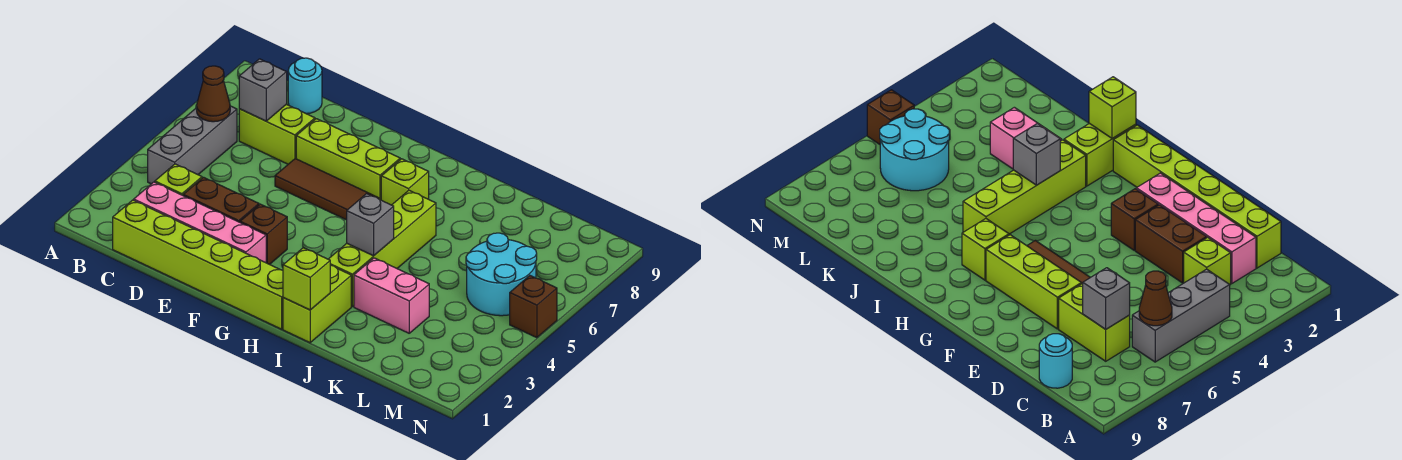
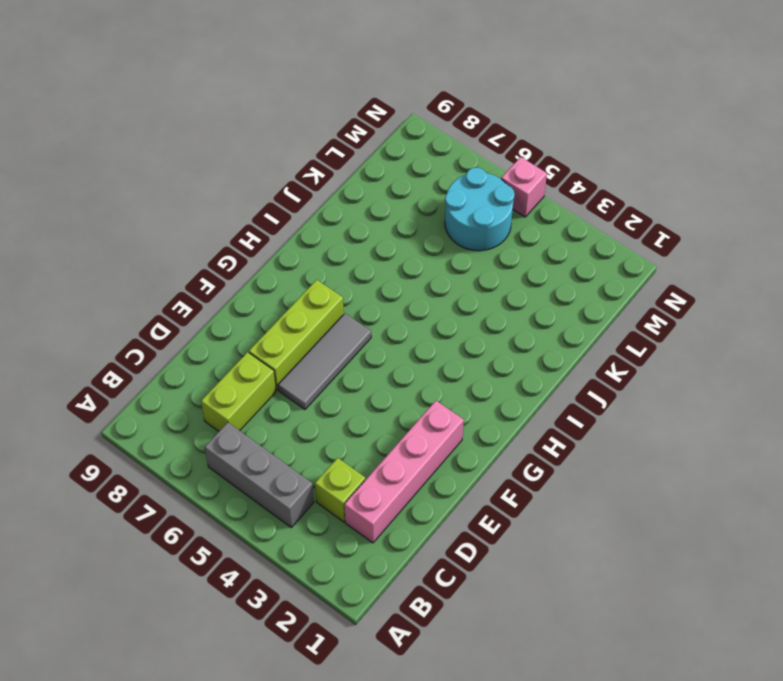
grey 1x3 tile [278,313,371,409] -> brown 1x3 tile [275,159,379,220]
pink 1x1 brick [501,157,547,217] -> brown 1x1 brick [510,276,557,338]
none -> lime 1x6 brick [113,200,283,329]
none -> cyan 1x1 round brick [288,58,322,114]
none -> brown 1x2 brick [183,177,259,222]

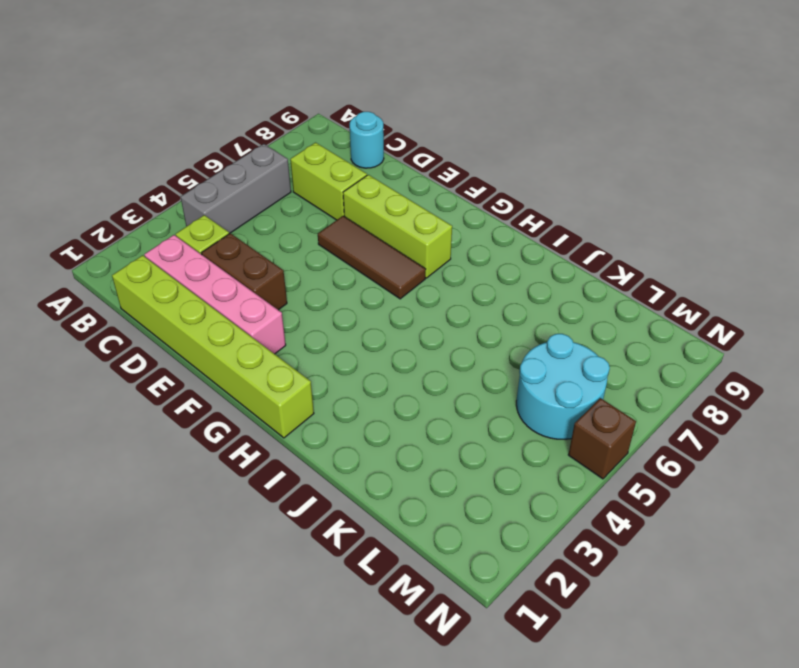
none -> brown 1x1 brick [240,204,287,265]
none -> lime 1x1 brick [381,159,429,205]
none -> lime 1x2 brick [283,265,351,343]

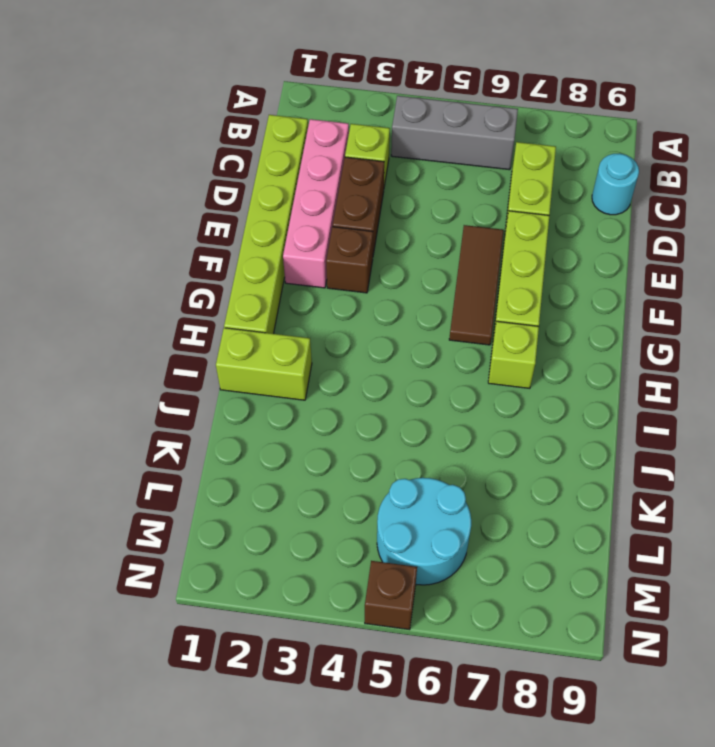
none -> lime 1x4 brick [328,190,436,307]
none -> pink 1x2 brick [354,258,429,333]
none -> brown 1x1 cone [197,66,230,122]

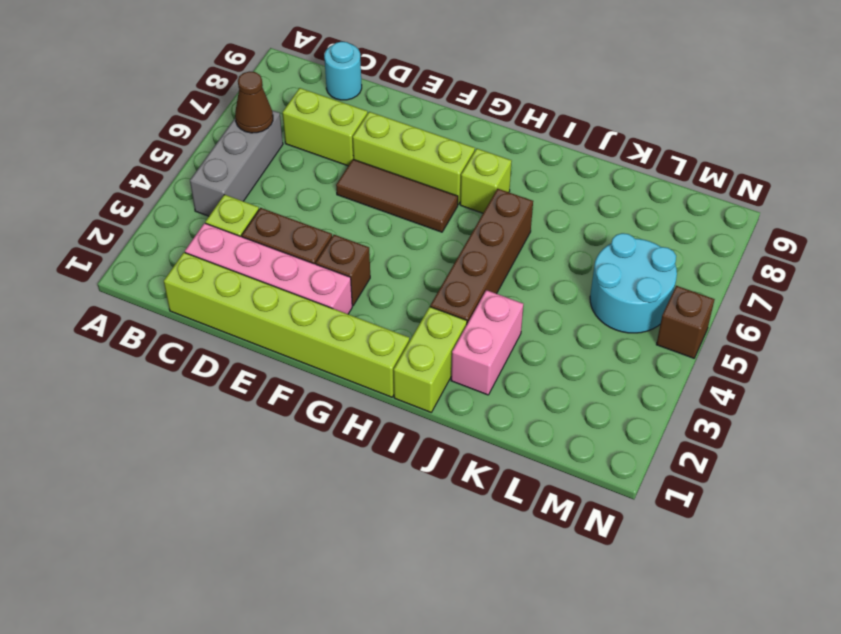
brown 1x4 brick [430,189,533,324] -> lime 1x4 brick [328,190,436,307]
pink 1x2 brick [451,290,523,395] -> pink 1x2 brick turned to [354,258,429,333]
none -> grey 1x1 brick [239,59,287,121]
none -> lime 1x1 brick [283,248,330,310]
none -> grey 1x1 brick [347,194,394,256]

